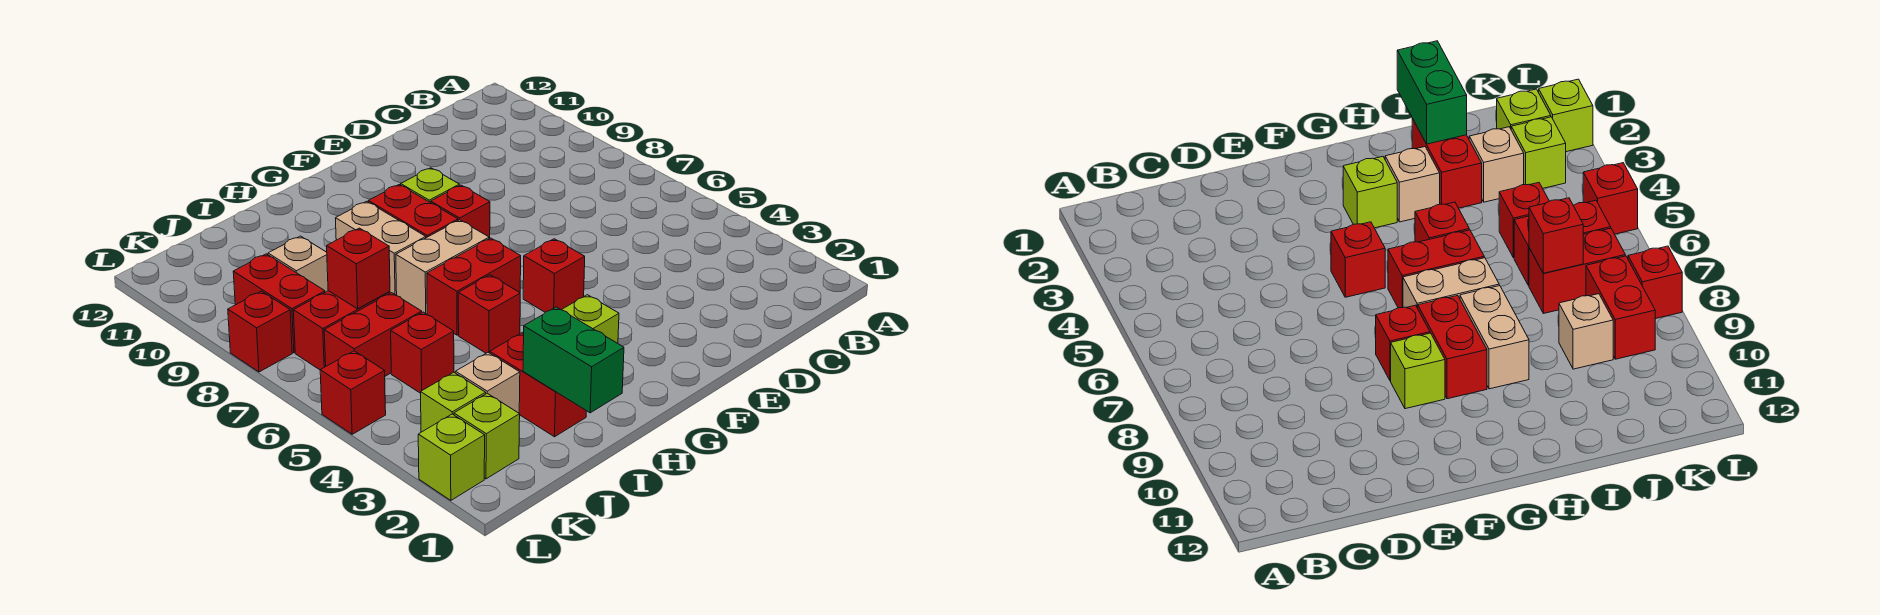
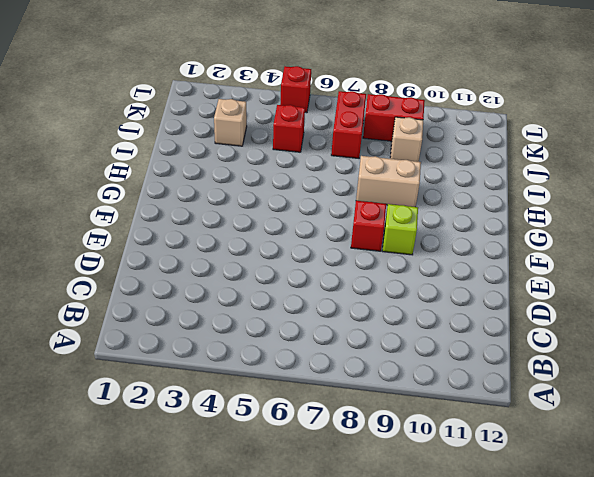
none -> red 1x1 brick [523,239,585,312]
none -> lime 1x1 brick [562,295,619,343]
none -> red 1x2 brick [427,238,521,335]

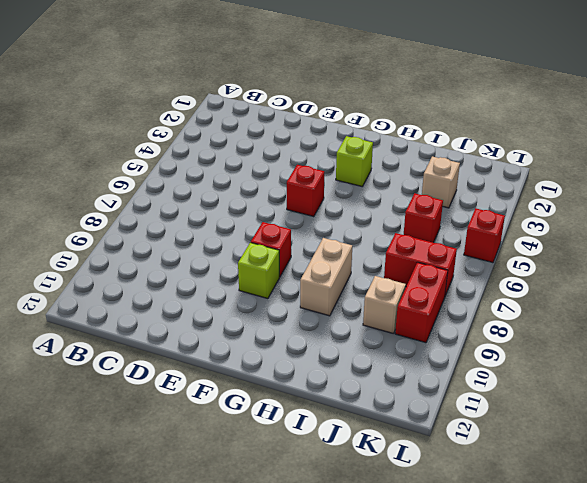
none -> red 1x2 brick [427,238,521,335]
none -> tan 1x2 brick [396,220,489,314]
none -> red 1x2 brick [368,185,458,238]

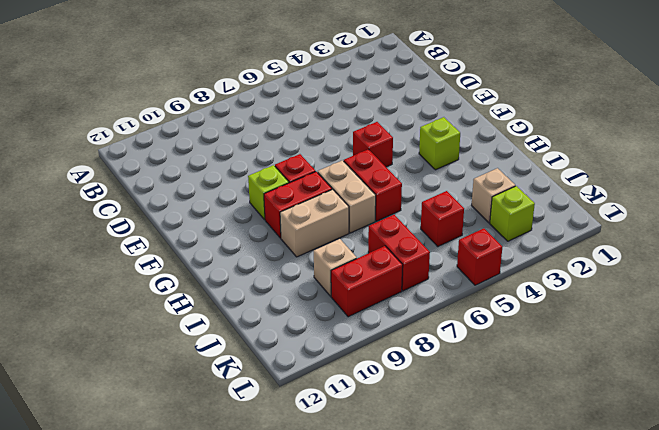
none -> tan 1x1 brick [1385,147,1440,222]
none -> red 1x1 brick [458,275,520,353]
none -> red 1x2 brick [490,333,586,437]

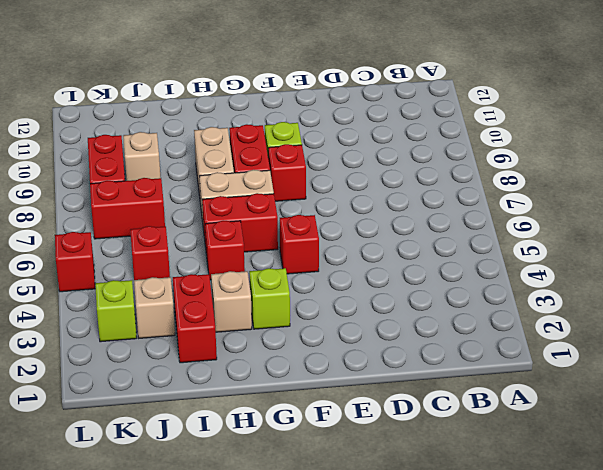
none -> red 1x2 brick [324,293,422,376]
none -> lime 1x1 brick [454,393,520,479]
none -> lime 1x1 brick [418,414,485,500]

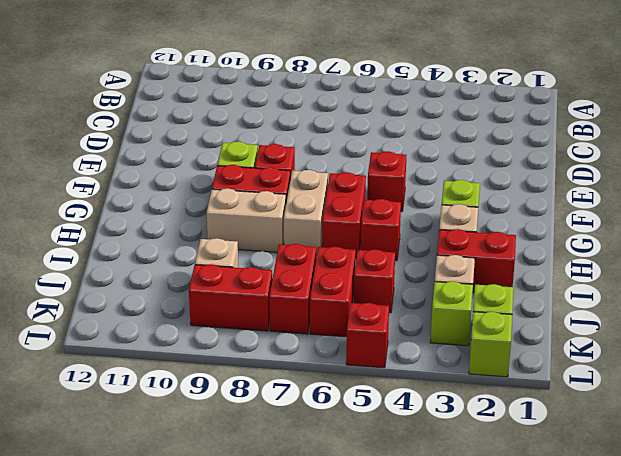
none -> red 1x1 brick [228,291,292,372]
none -> green 1x2 brick [523,307,624,413]
none -> red 1x1 brick [327,228,390,309]

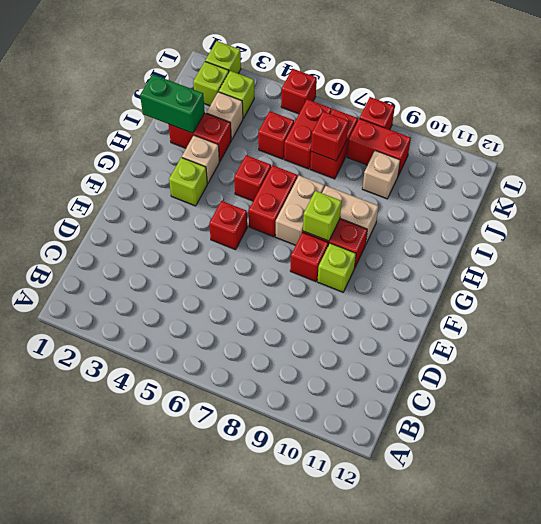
lime 1x1 brick [303,191,342,241] -> none

